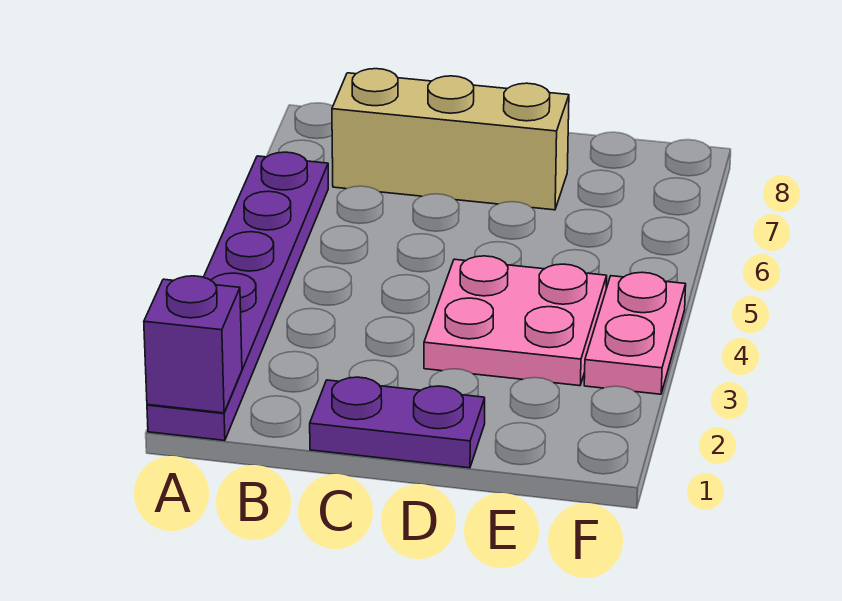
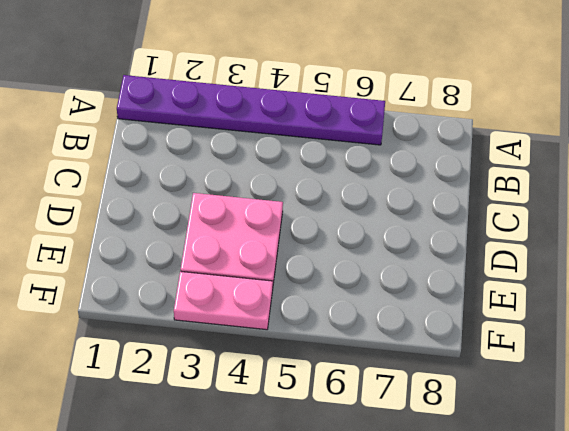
none -> tan 1x3 brick [332,69,569,210]
none -> purple 1x2 plate [310,377,485,468]

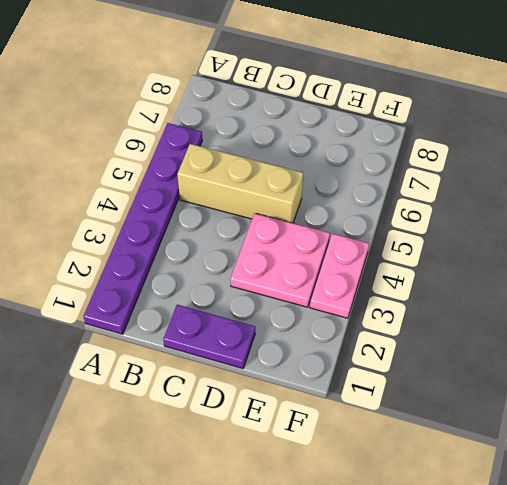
tan 1x3 brick [177,144,303,223] -> tan 1x3 brick moved to [332,69,569,210]
none -> purple 1x1 brick [144,276,242,413]

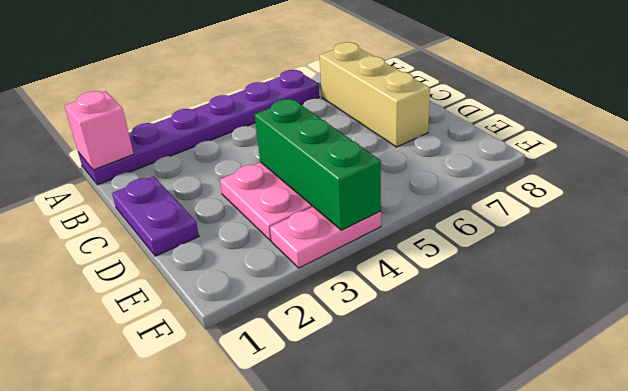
pink 1x1 brick [64,91,134,170] -> purple 1x1 brick [144,276,242,413]
green 1x3 brick [255,99,381,230] -> none

